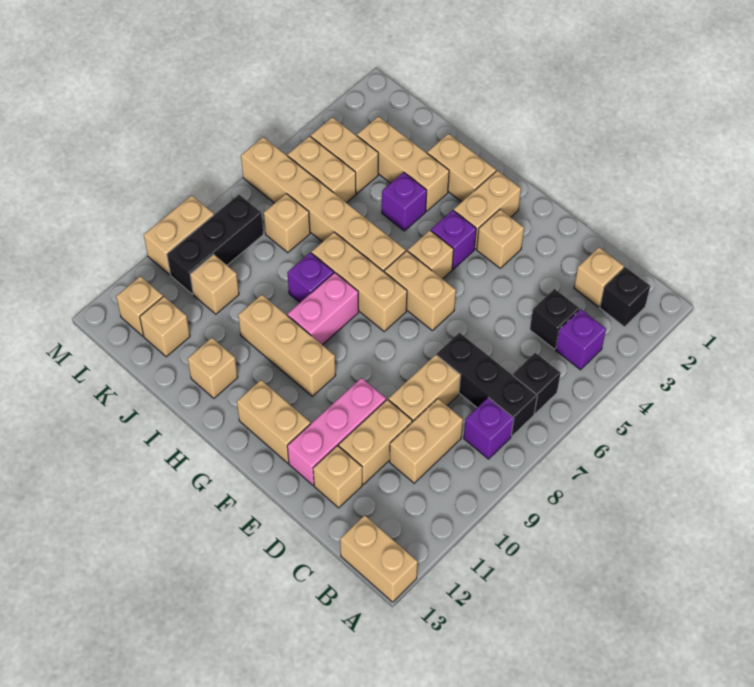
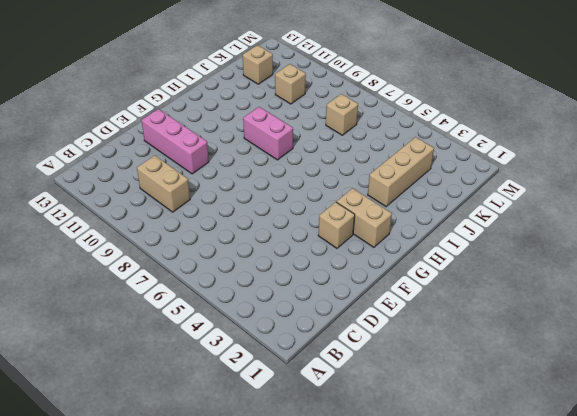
none -> tan 1x2 brick [340,515,418,602]
none -> black 1x1 brick [600,267,650,327]
none -> purple 1x1 brick [556,309,606,370]
none -> black 1x1 brick [513,353,561,414]

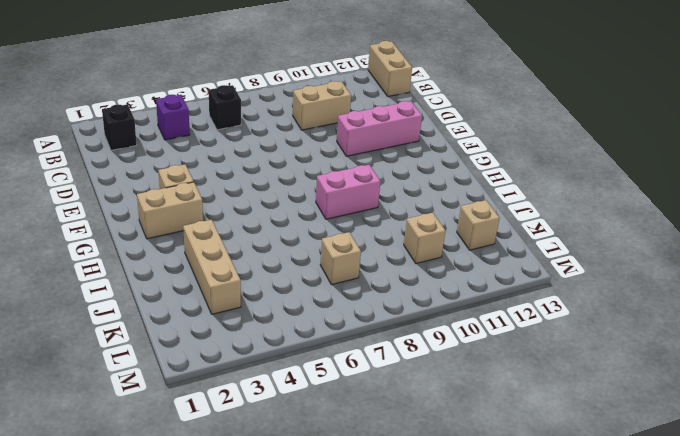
none -> black 1x3 brick [437,333,537,436]
none -> purple 1x1 brick [464,397,514,459]
none -> tan 1x1 brick [574,247,624,307]
none -> black 1x1 brick [530,289,579,349]

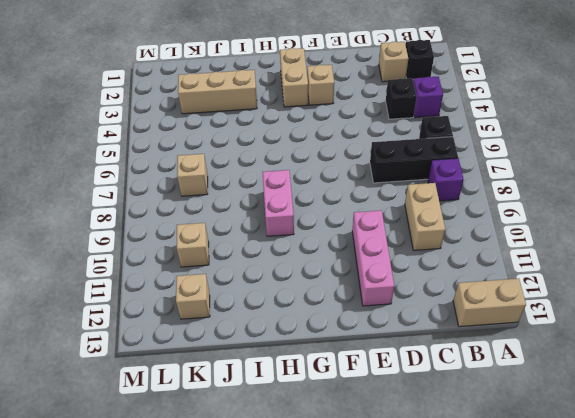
none -> tan 1x2 brick [388,355,460,422]
none -> tan 1x2 brick [339,399,412,484]
none -> tan 1x1 brick [313,446,362,508]
none -> tan 1x2 brick [384,251,456,330]

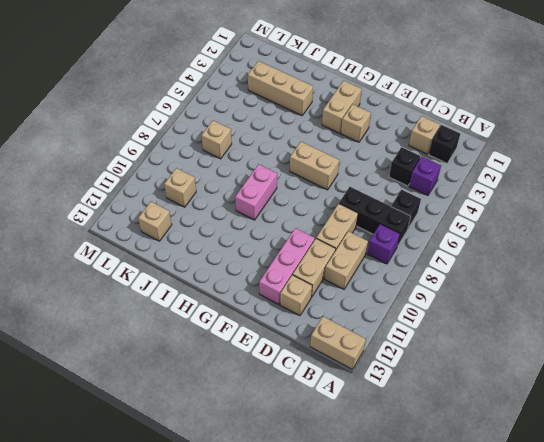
none -> tan 1x2 brick [237,380,310,463]
none -> purple 1x1 brick [431,210,476,269]
none -> tan 1x1 brick [408,230,454,279]
none -> tan 1x3 brick [312,232,407,331]

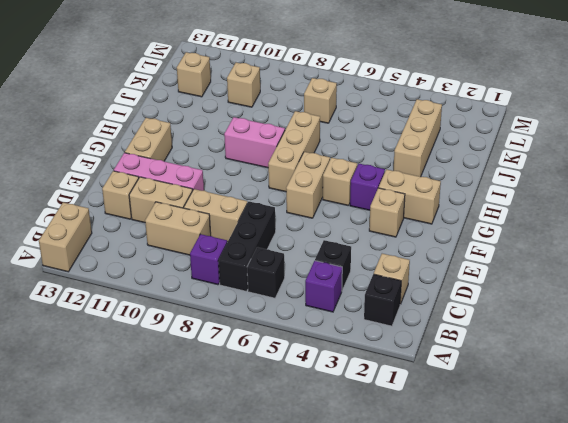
none -> tan 1x3 brick [238,295,336,396]
none -> tan 1x2 brick [427,134,496,202]
none -> tan 1x6 brick [241,137,405,272]
none -> purple 1x1 brick [382,172,427,231]

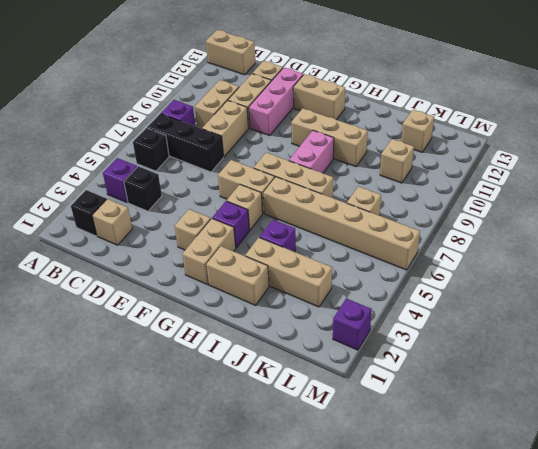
purple 1x1 brick [333,298,372,350] -> purple 1x1 brick moved to [287,253,334,302]
none -> tan 1x1 brick [188,338,238,398]
none -> tan 1x2 brick [311,117,378,193]
none -> tan 1x2 brick [288,136,356,203]
none -> black 1x3 brick [167,195,263,294]

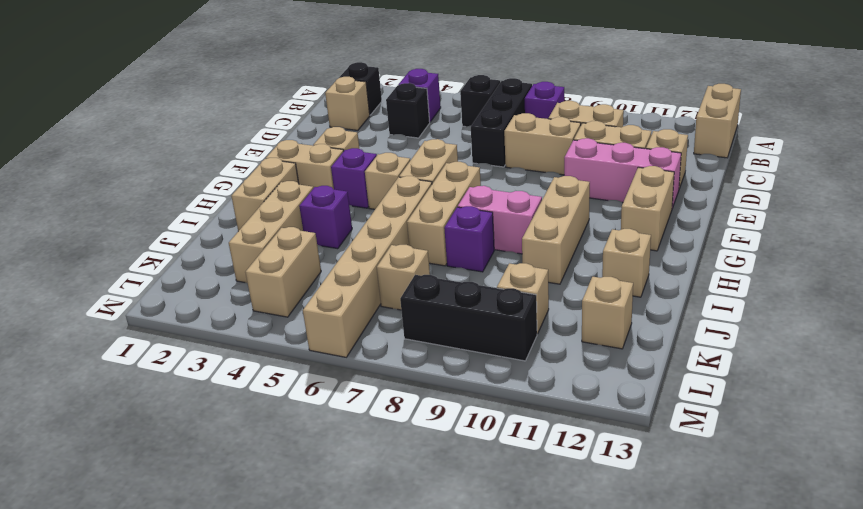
none -> tan 1x2 brick [288,136,356,203]
none -> tan 1x1 brick [116,276,163,336]
none -> tan 1x2 brick [144,195,214,275]

